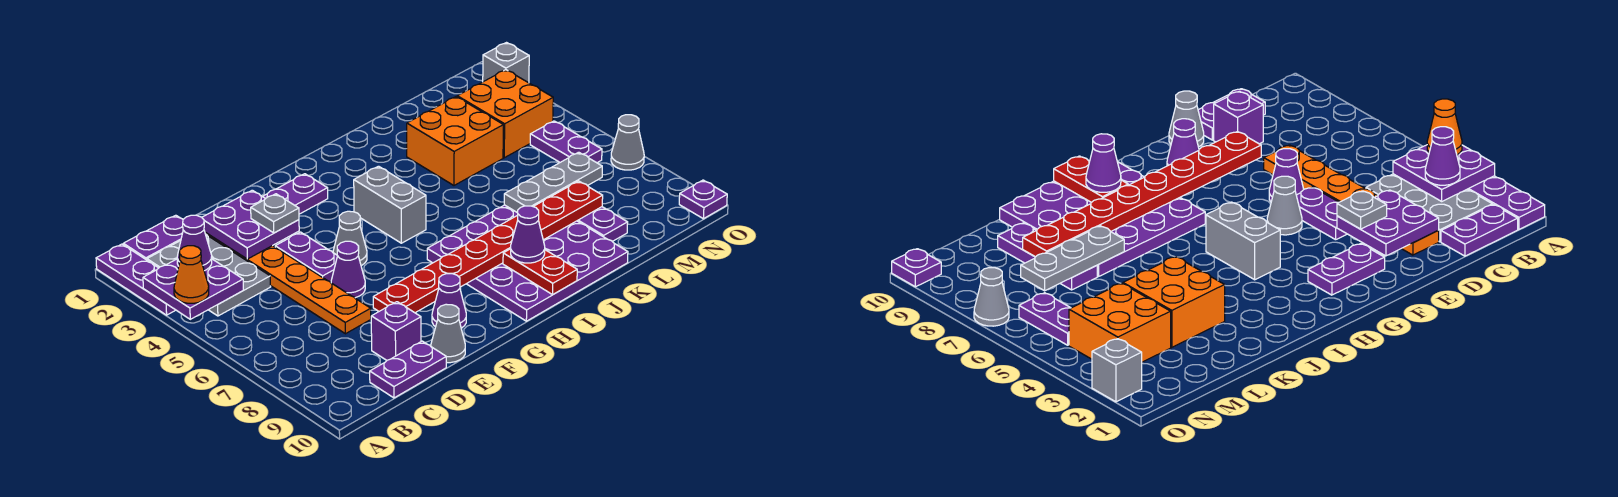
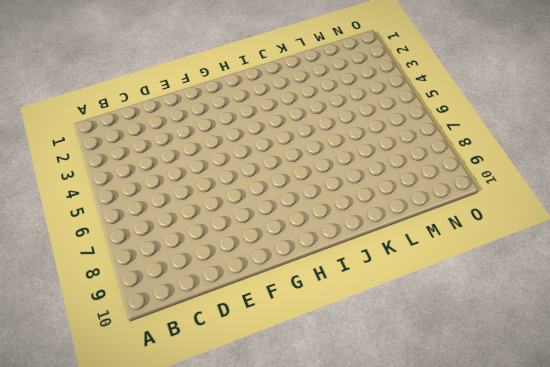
none -> purple 1x3 plate [96,244,175,315]
none -> purple 1x2 plate [123,215,183,260]
none -> grey 2x3 plate [147,235,271,316]
none -> purple 1x2 plate [370,341,446,398]

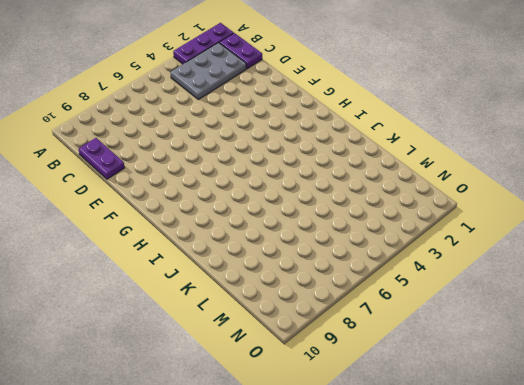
none -> orange 1x6 plate [205,232,371,334]
none -> purple 1x1 brick [371,302,421,360]
none -> purple 1x2 plate [275,232,337,283]
none -> purple 1x1 cone [331,241,365,298]

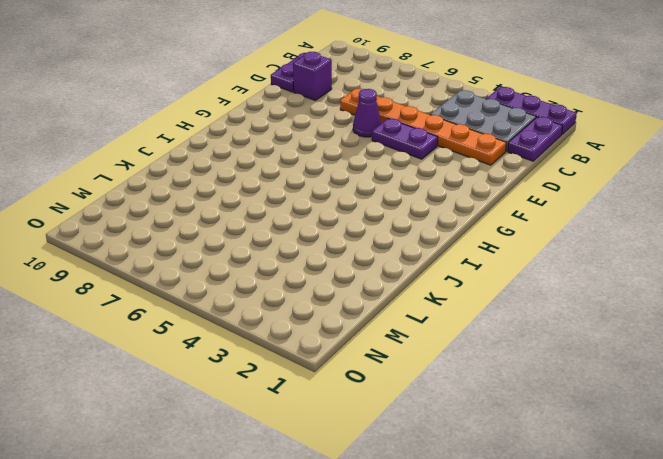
none -> grey 1x1 cone [431,304,465,363]
none -> purple 1x2 plate [262,174,328,214]
none -> grey 1x1 cone [333,211,367,266]
none -> purple 1x1 cone [432,274,466,328]

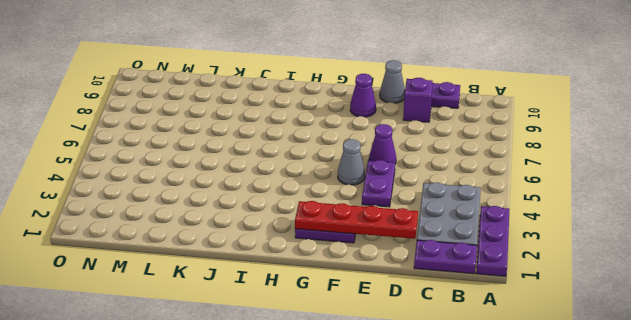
red 1x4 plate [295,201,418,239] -> purple 2x2 plate [202,190,299,259]
none -> orange 1x6 plate [205,232,371,334]
none -> grey 1x2 brick [354,166,426,243]
none -> purple 4x4 plate [427,205,628,321]
none -> orange 2x2 brick [407,97,503,185]

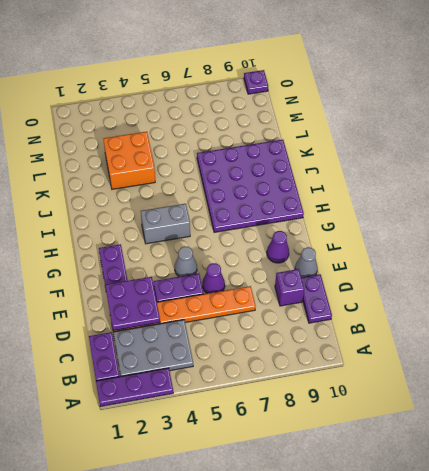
none -> purple 1x3 plate [578,207,628,242]
none -> orange 2x2 brick [457,70,553,158]
none -> purple 1x2 plate [530,121,602,163]
none -> grey 1x1 brick [483,43,529,83]

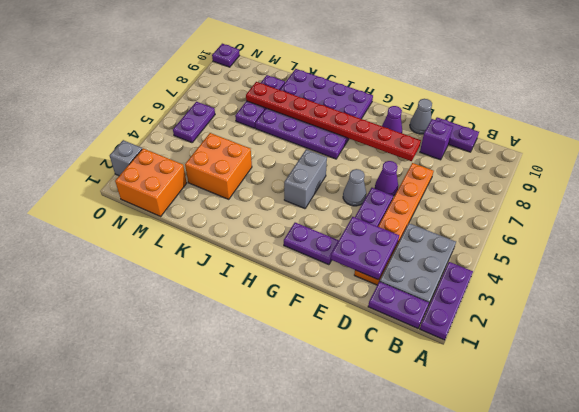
orange 2x2 brick [115,148,187,216] -> orange 2x2 brick moved to [457,70,553,158]
none -> grey 1x1 cone [611,115,644,170]
none -> purple 2x2 plate [143,259,243,319]
none -> red 1x2 plate [503,249,577,295]
none -> grey 1x3 plate [504,152,602,213]

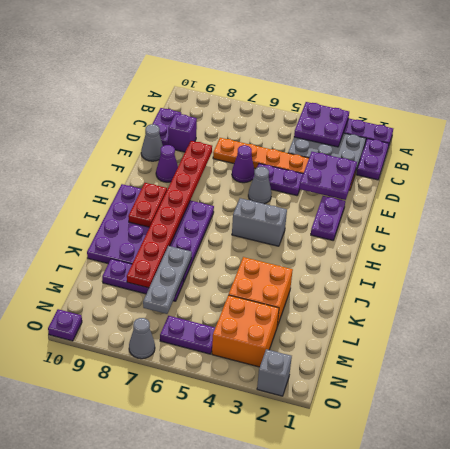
red 1x2 plate [128,183,167,227] -> red 1x2 plate turned to [503,249,577,295]
none -> orange 1x1 cone [174,246,209,303]
none -> purple 1x1 cone [177,215,212,271]
none -> grey 1x1 plate [251,194,299,233]
none -> purple 1x1 cone [511,206,545,263]

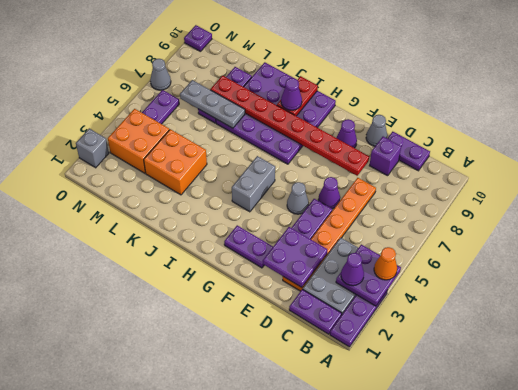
none -> grey 1x1 plate [251,194,299,233]

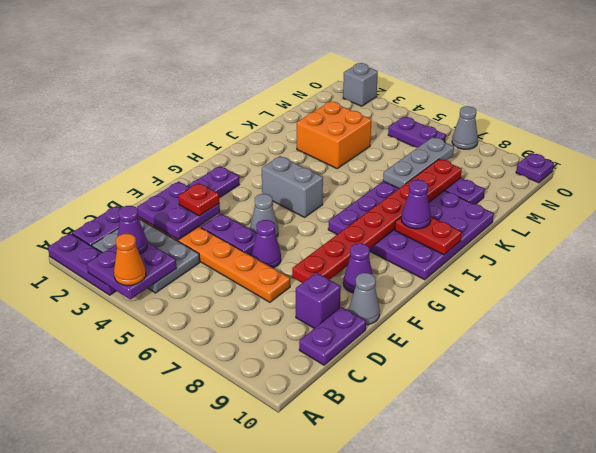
red 1x1 plate [178,183,220,216] -> grey 1x1 plate [251,194,299,233]
none -> orange 2x2 brick [457,70,553,158]

